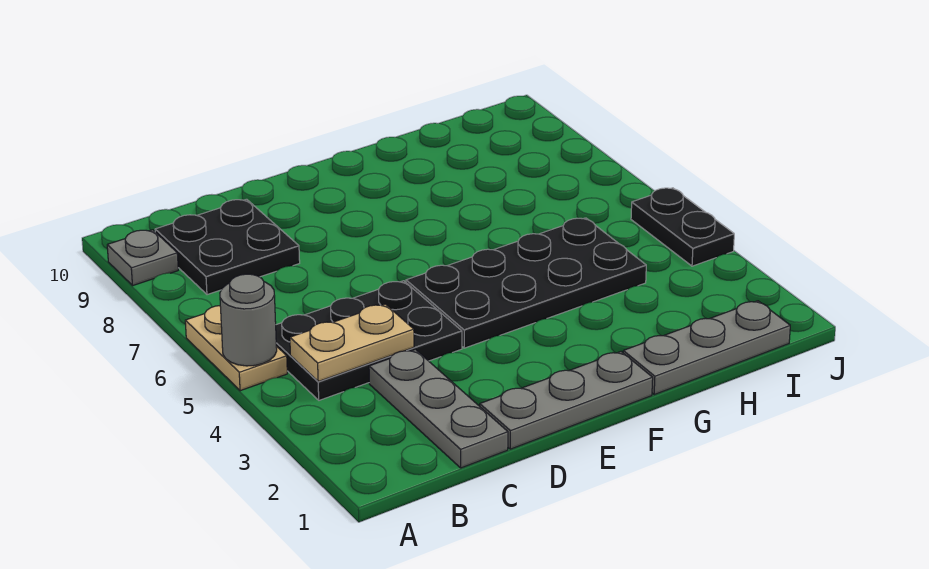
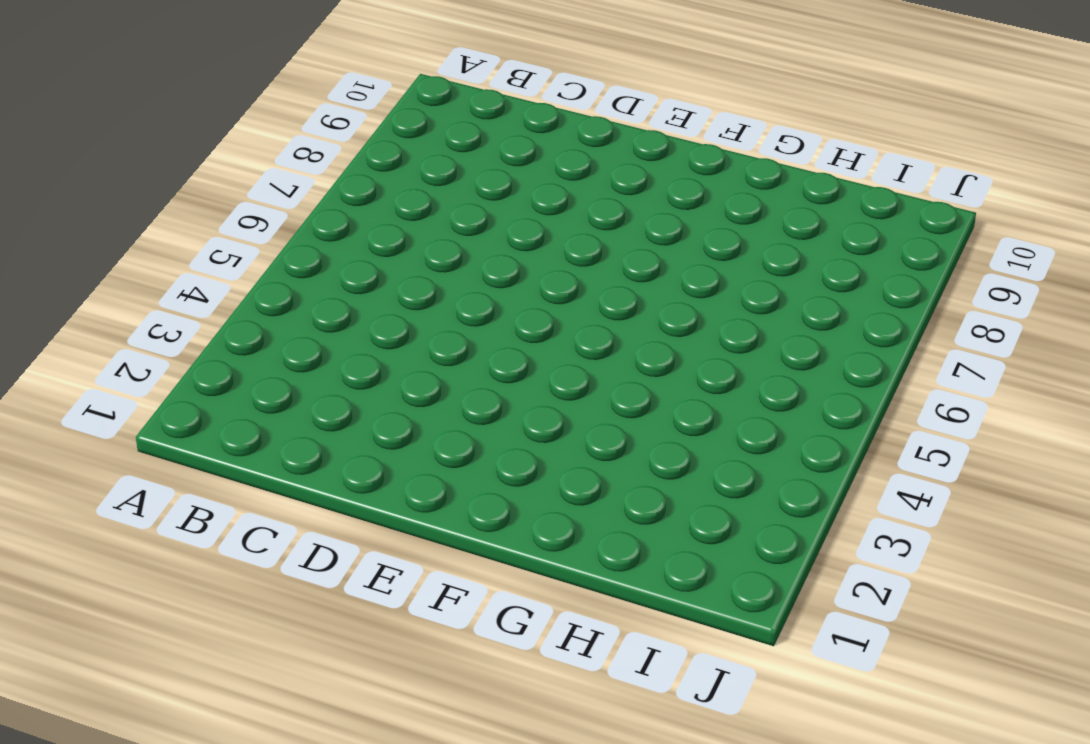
none -> tan 1x2 plate [185,306,287,391]
none -> grey 1x1 plate [107,230,178,285]

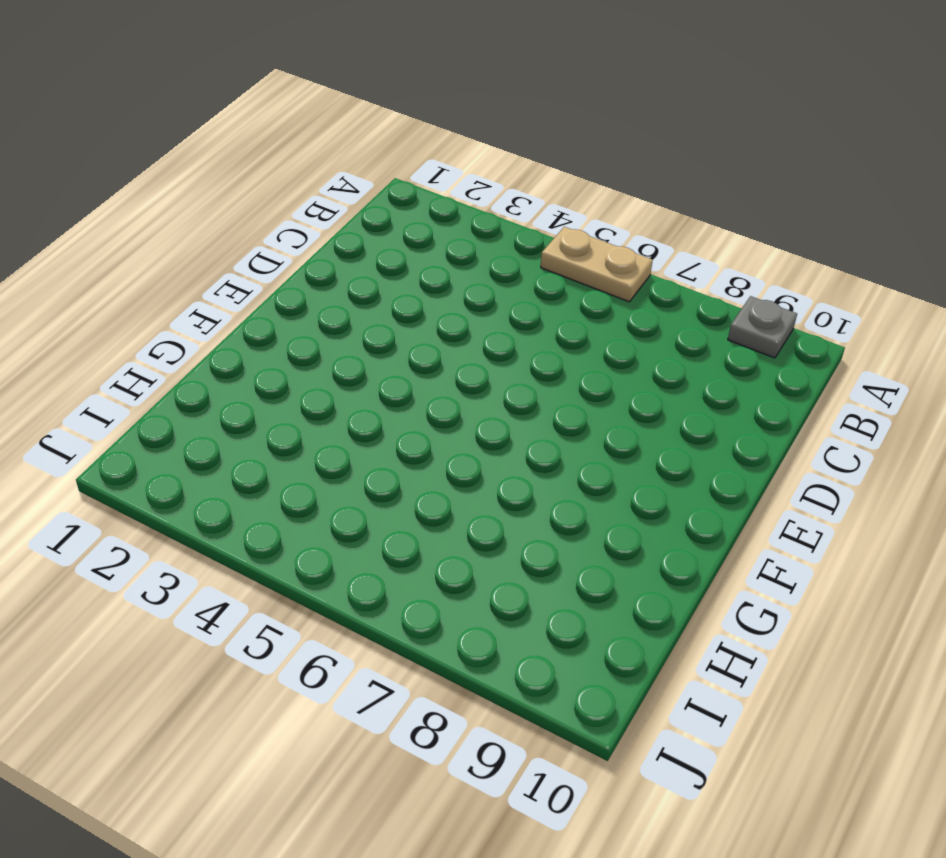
none -> black 2x3 plate [276,281,462,400]
none -> black 2x2 plate [155,199,300,295]

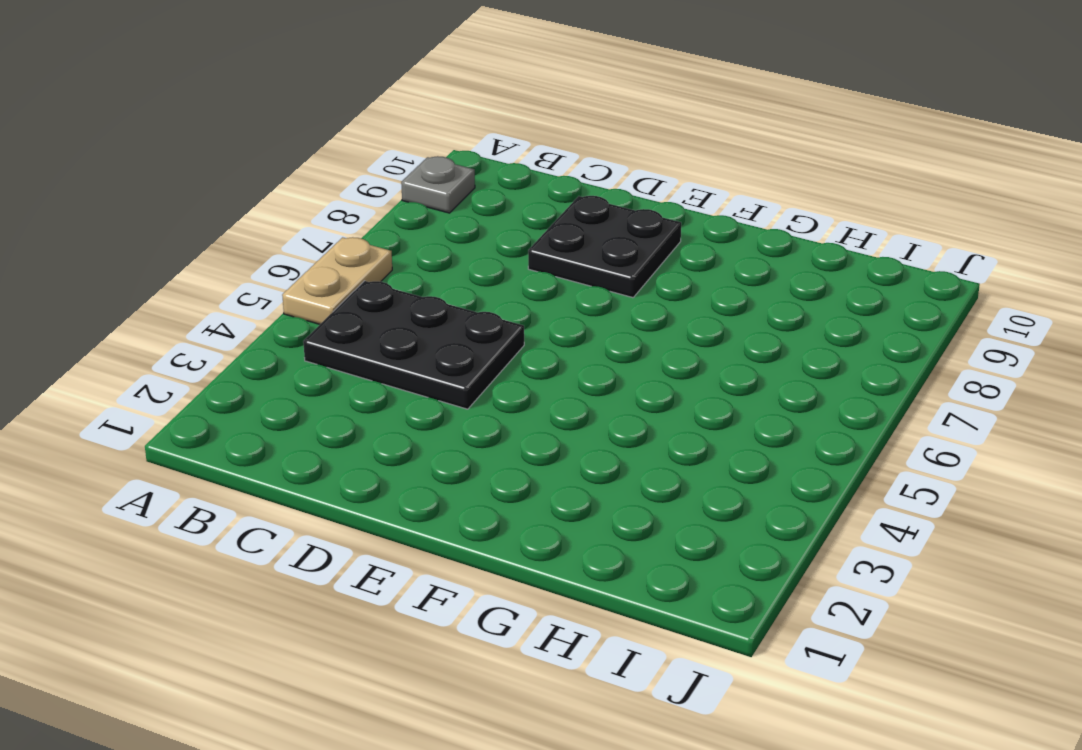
black 2x2 plate [528,196,681,298] -> black 2x2 plate moved to [155,199,300,295]
none -> grey 1x3 plate [369,349,508,468]
none -> grey 1x3 plate [480,352,653,449]

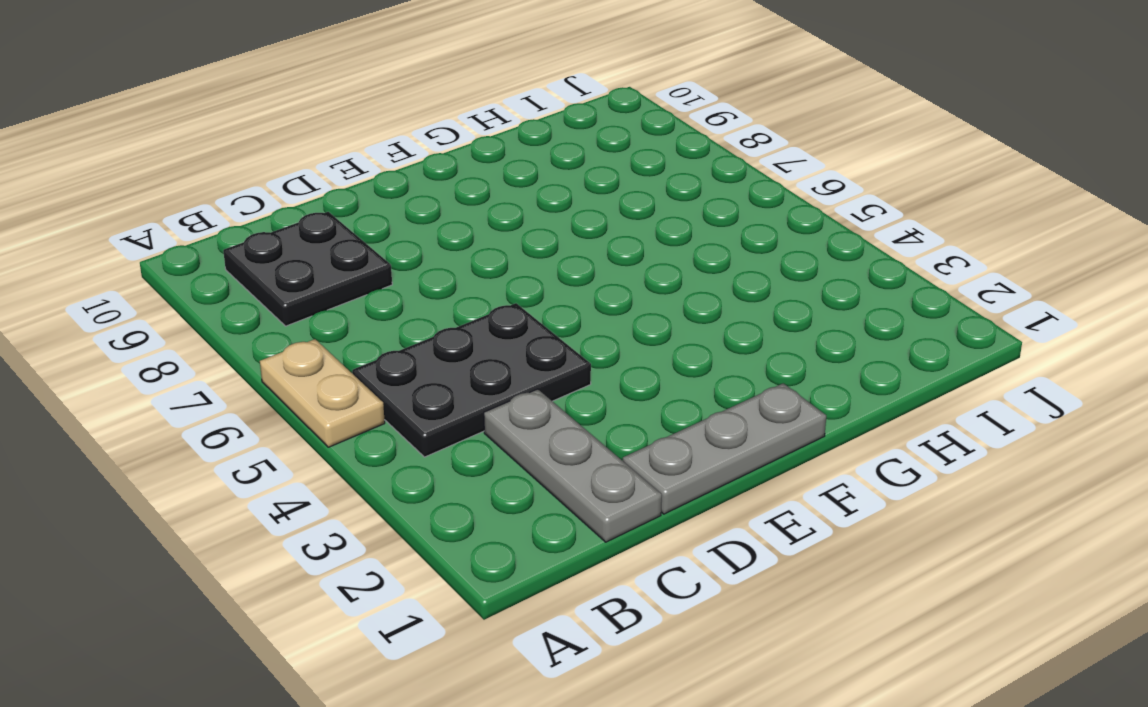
none -> grey 1x1 plate [107,230,178,285]
none -> black 2x4 plate [406,218,646,348]

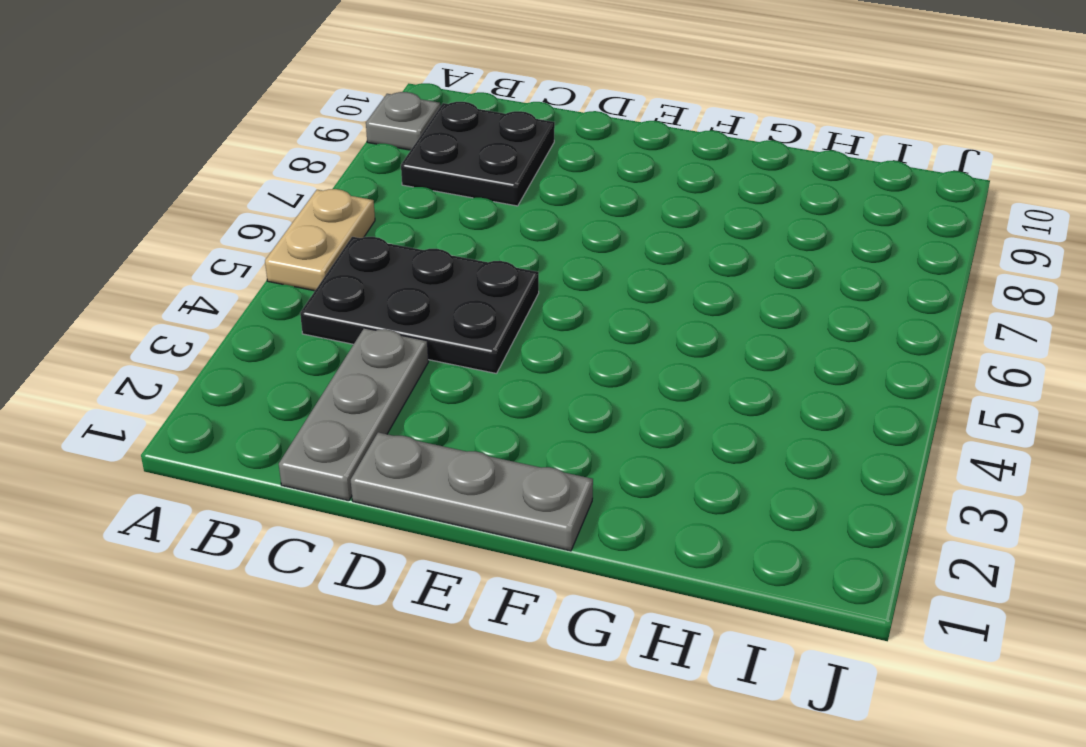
none -> black 2x4 plate [406,218,646,348]
none -> grey 1x3 plate [623,301,790,395]

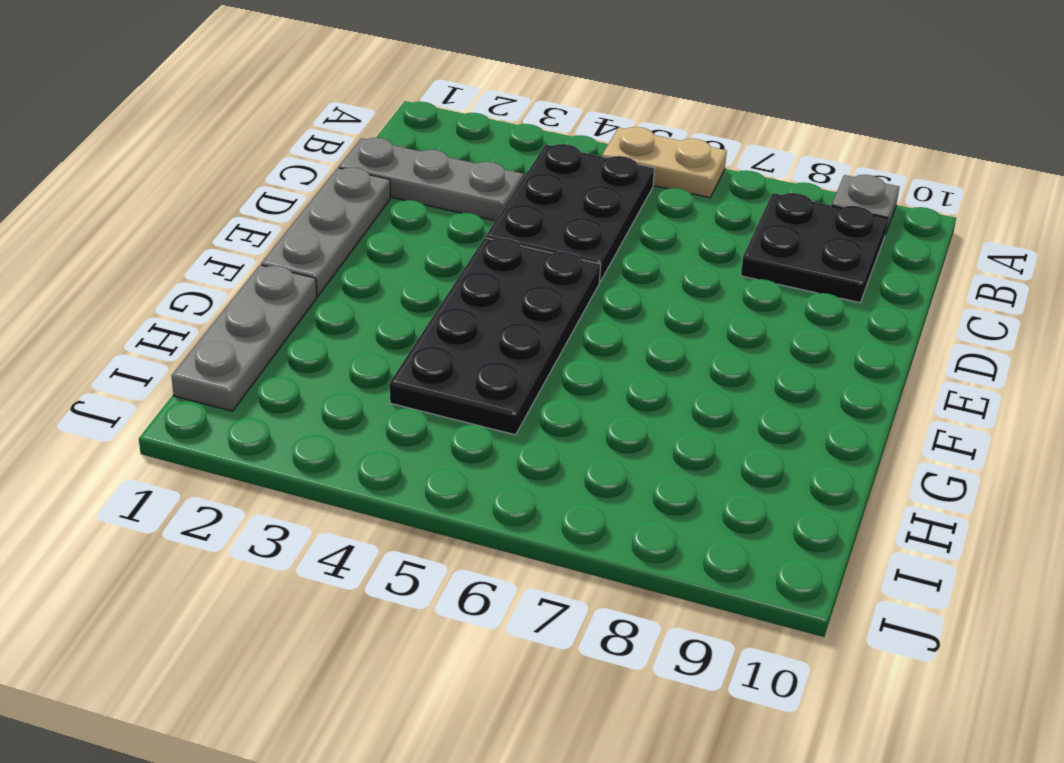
none -> black 1x2 plate [631,188,734,266]
none -> grey 1x1 round brick [220,274,277,366]

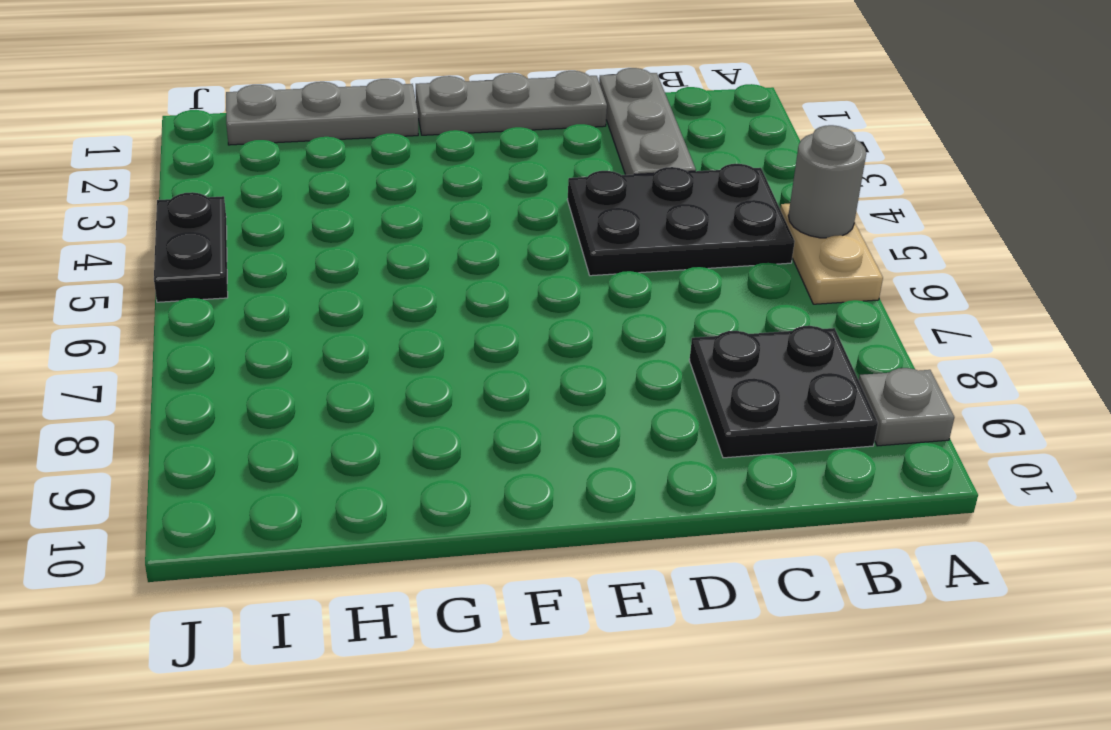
none -> black 2x4 plate [406,218,646,348]
none -> tan 1x2 plate [290,304,414,381]

